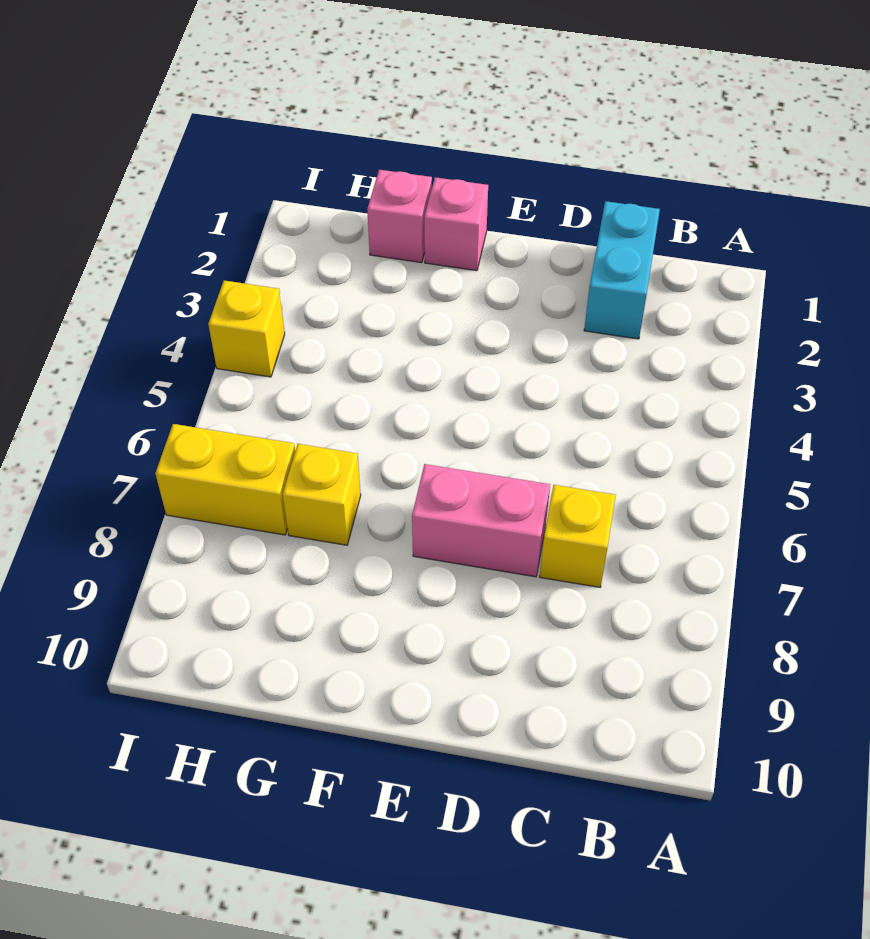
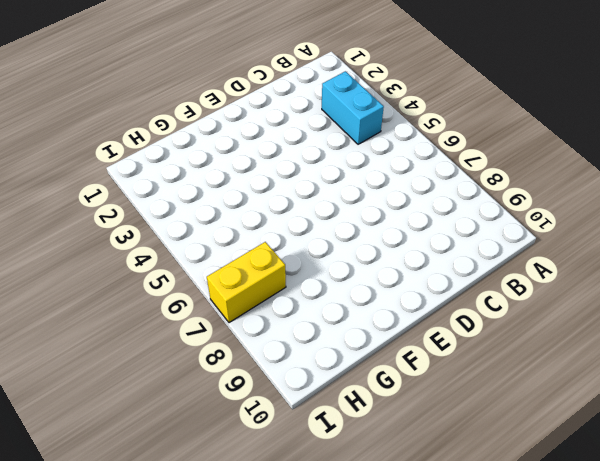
cyan 1x2 brick [322,71,384,144] -> cyan 1x2 brick moved to [584,201,660,339]
none -> yellow 1x1 brick [540,485,616,587]
none -> pink 1x2 brick [412,464,550,577]

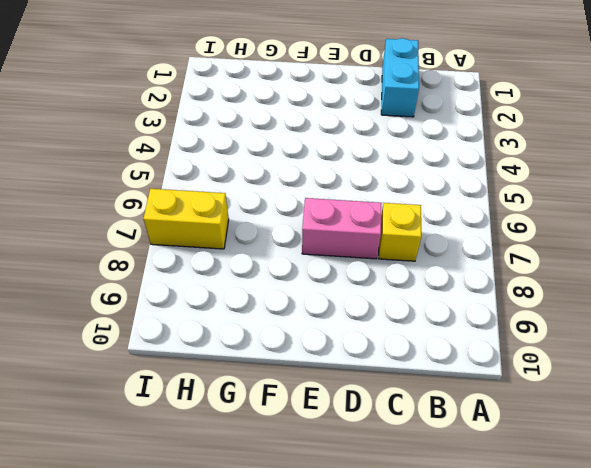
none -> pink 1x1 brick [424,177,488,271]
none -> pink 1x1 brick [367,170,432,263]

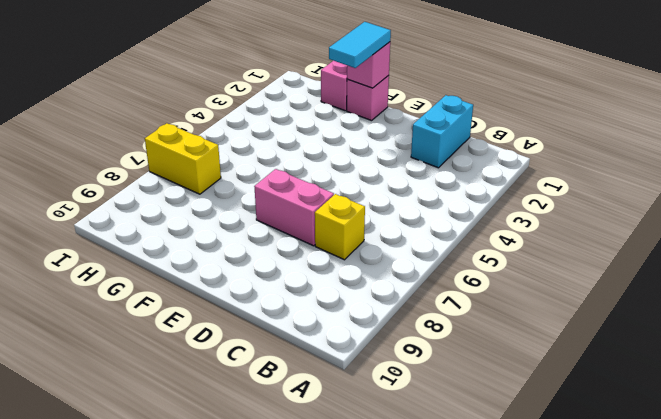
pink 1x1 brick [347,42,390,88] -> none
cyan 1x2 tile [329,22,391,68] -> none
none -> yellow 1x1 brick [283,444,361,545]
none -> yellow 1x1 brick [208,280,285,377]

